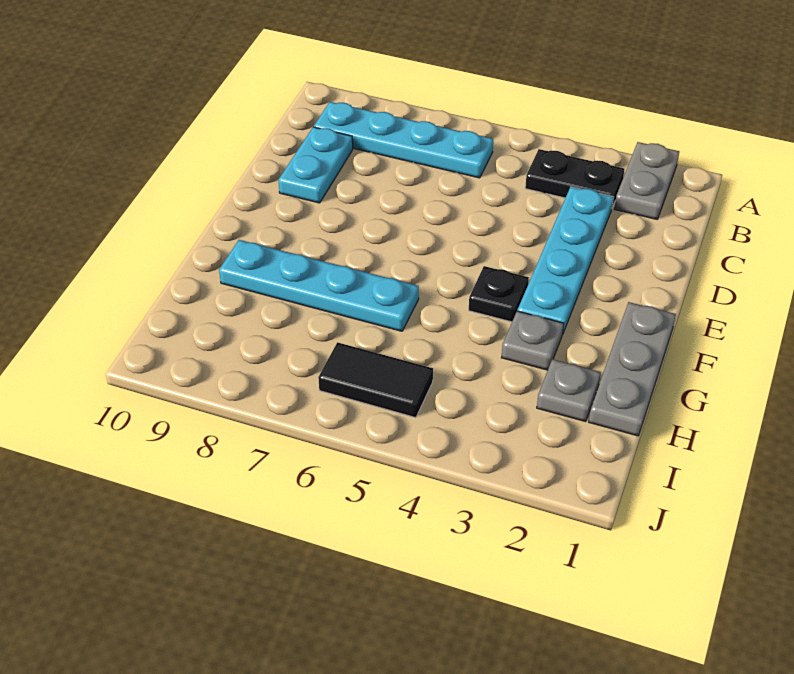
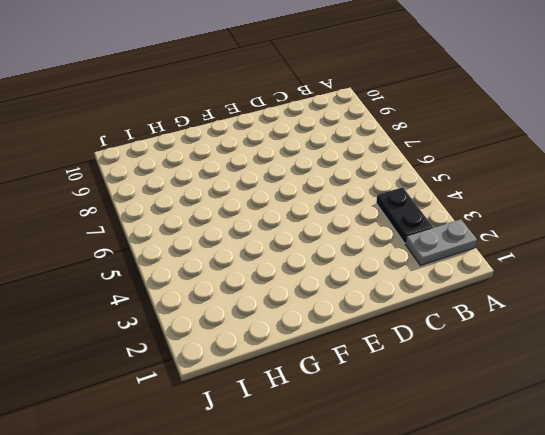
none -> cyan 1x4 plate [314,102,493,178]
none -> cyan 1x4 plate [517,187,613,335]

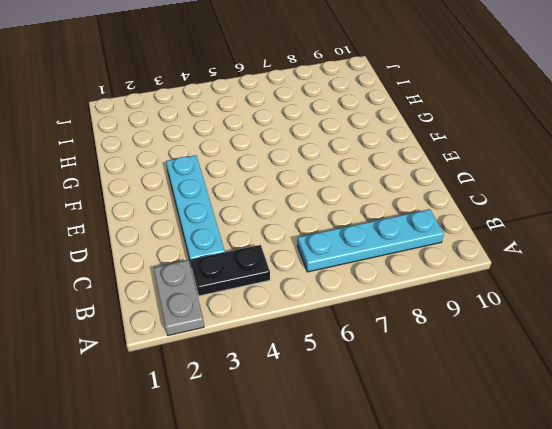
none -> cyan 1x2 plate [279,127,353,203]
none -> grey 1x3 plate [589,302,676,436]

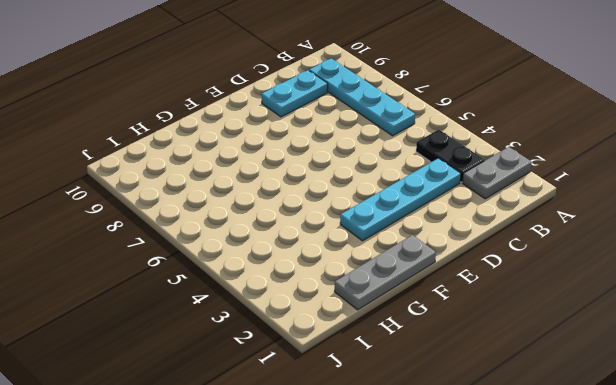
none -> black 1x1 plate [469,266,529,322]
none -> grey 1x1 plate [502,311,564,370]

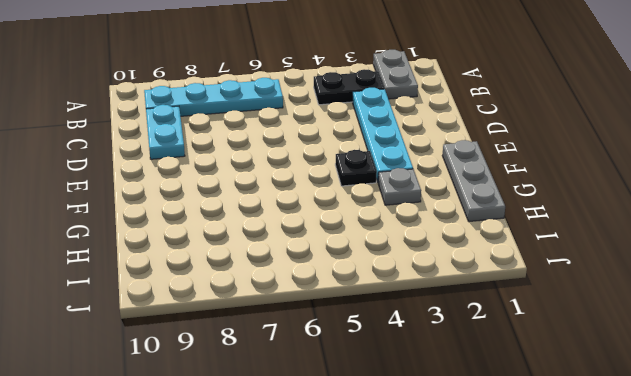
none -> cyan 1x4 plate [219,240,419,331]
none -> grey 1x1 plate [537,359,601,422]

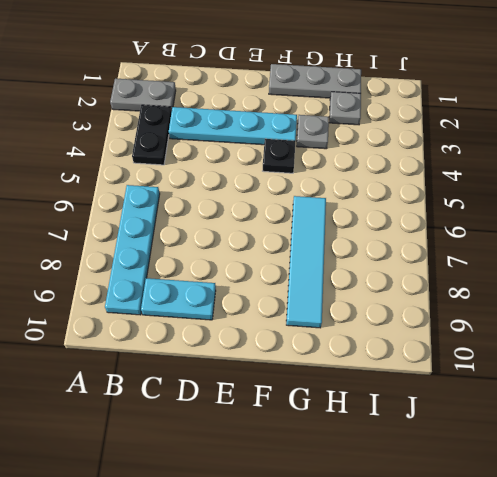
cyan 1x4 tile [286,196,326,328] -> cyan 1x4 plate [219,240,419,331]
none -> black 1x2 tile [318,342,433,418]

